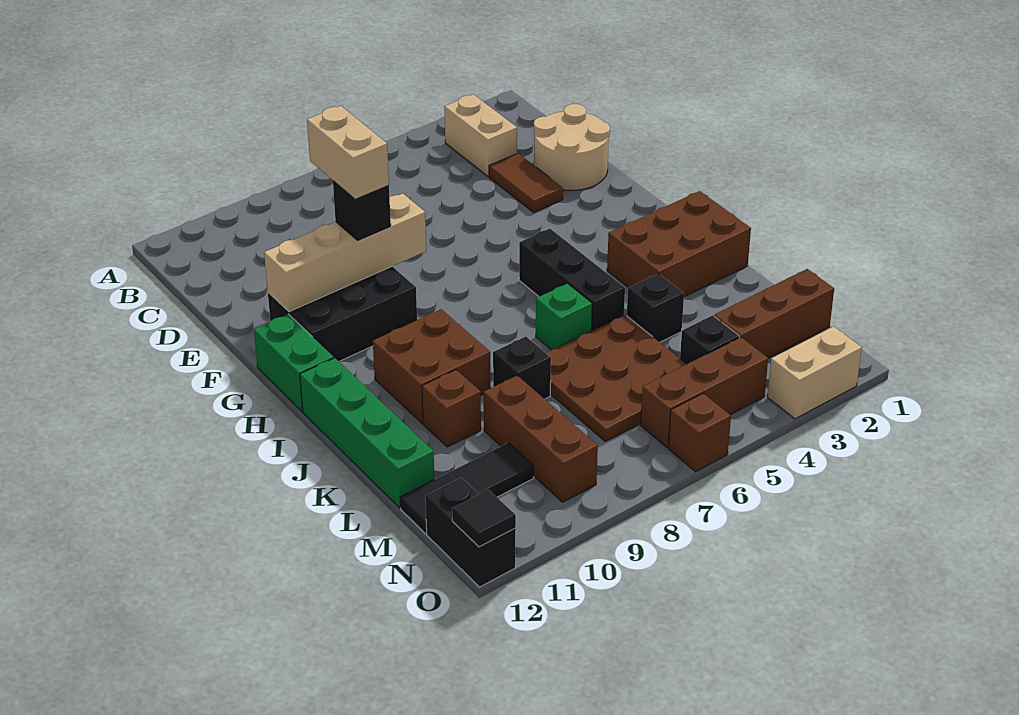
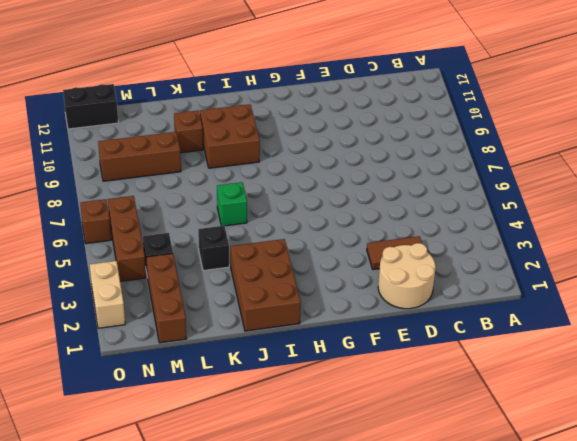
none -> tan 1x2 brick [444,94,517,177]
none -> black 2x3 brick [268,267,417,361]
none -> green 1x2 brick [254,314,334,411]

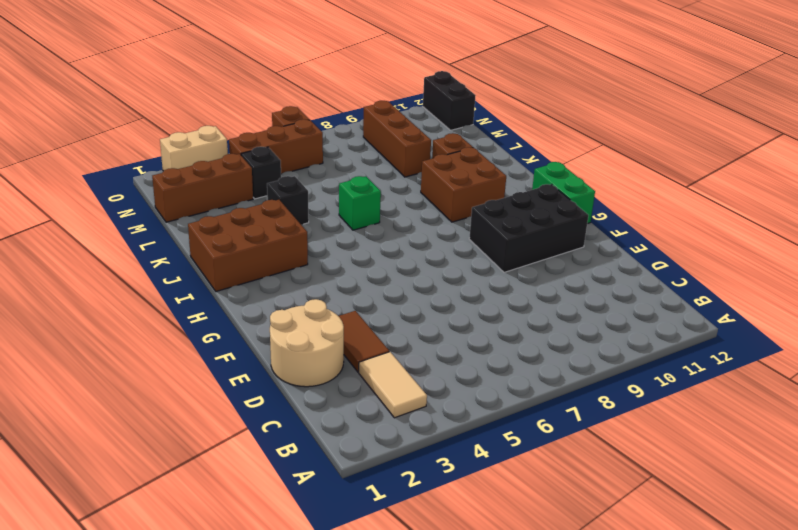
tan 1x2 tile [359,352,427,418] -> tan 1x2 brick [444,94,517,177]
none -> black 1x3 brick [519,229,625,331]
none -> green 1x4 brick [300,358,434,508]
none -> brown 3x3 plate [546,315,686,441]

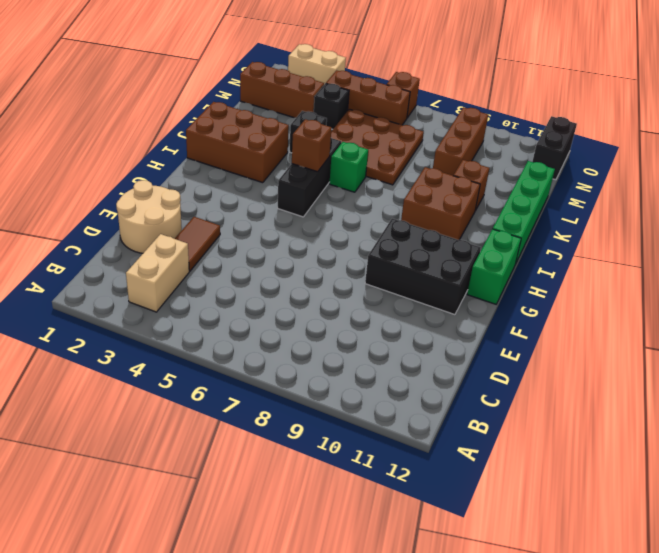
brown 1x1 brick [292,119,331,172] -> none
none -> black 1x1 brick [493,337,551,399]
none -> black 1x3 tile [400,443,534,534]
none -> tan 1x4 brick [264,193,426,312]

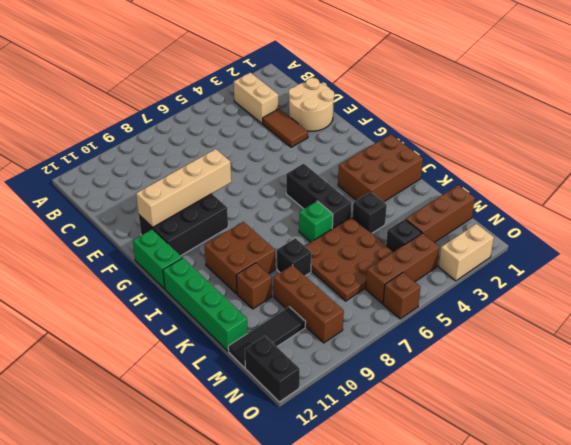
none -> black 1x1 tile [452,490,516,547]
none -> black 1x1 brick [333,181,391,240]
none -> tan 1x2 brick [307,106,389,199]

